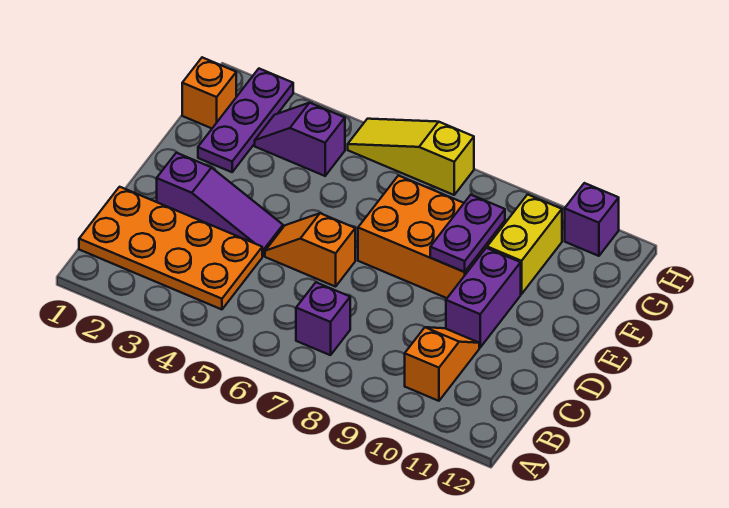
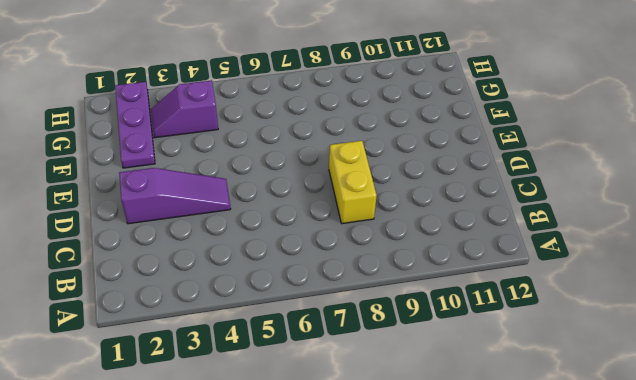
yellow 1x2 brick [329,141,377,224] -> yellow 1x2 brick moved to [487,195,562,294]
none -> orange 2x4 plate [79,187,262,309]
none -> purple 1x1 brick [296,282,350,355]
none -> orange 1x2 slope [405,327,479,401]

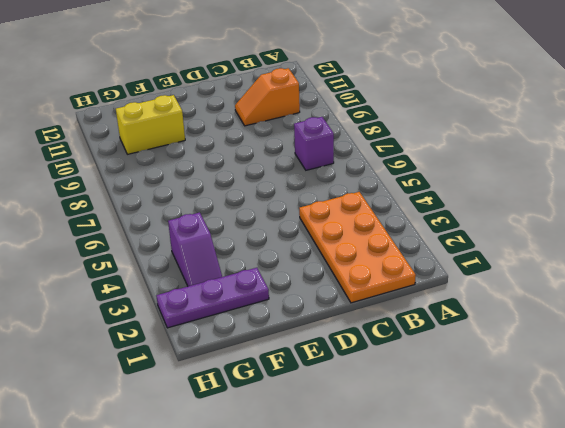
none -> purple 1x3 slope [157,153,283,256]
none -> orange 1x2 slope [265,213,355,287]
none -> purple 1x2 brick [446,248,521,347]

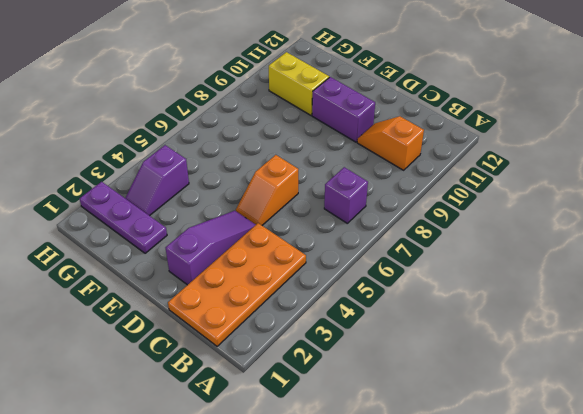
none -> orange 2x3 brick [358,176,505,298]
none -> orange 1x1 brick [182,57,236,128]
none -> yellow 1x3 slope [348,119,474,195]

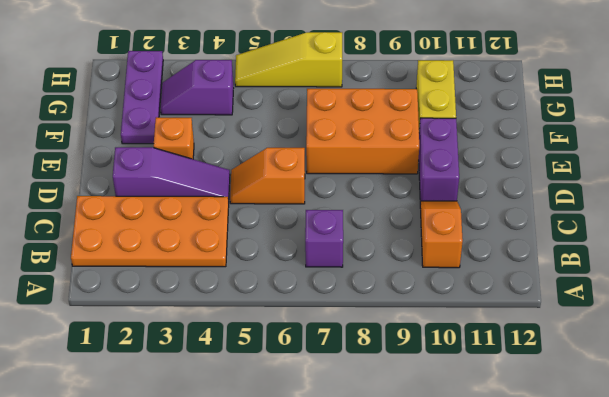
orange 1x1 brick [154,117,194,159] -> orange 1x1 brick moved to [182,57,236,128]
none -> purple 1x1 brick [565,183,619,256]
none -> purple 1x2 plate [430,195,505,272]

